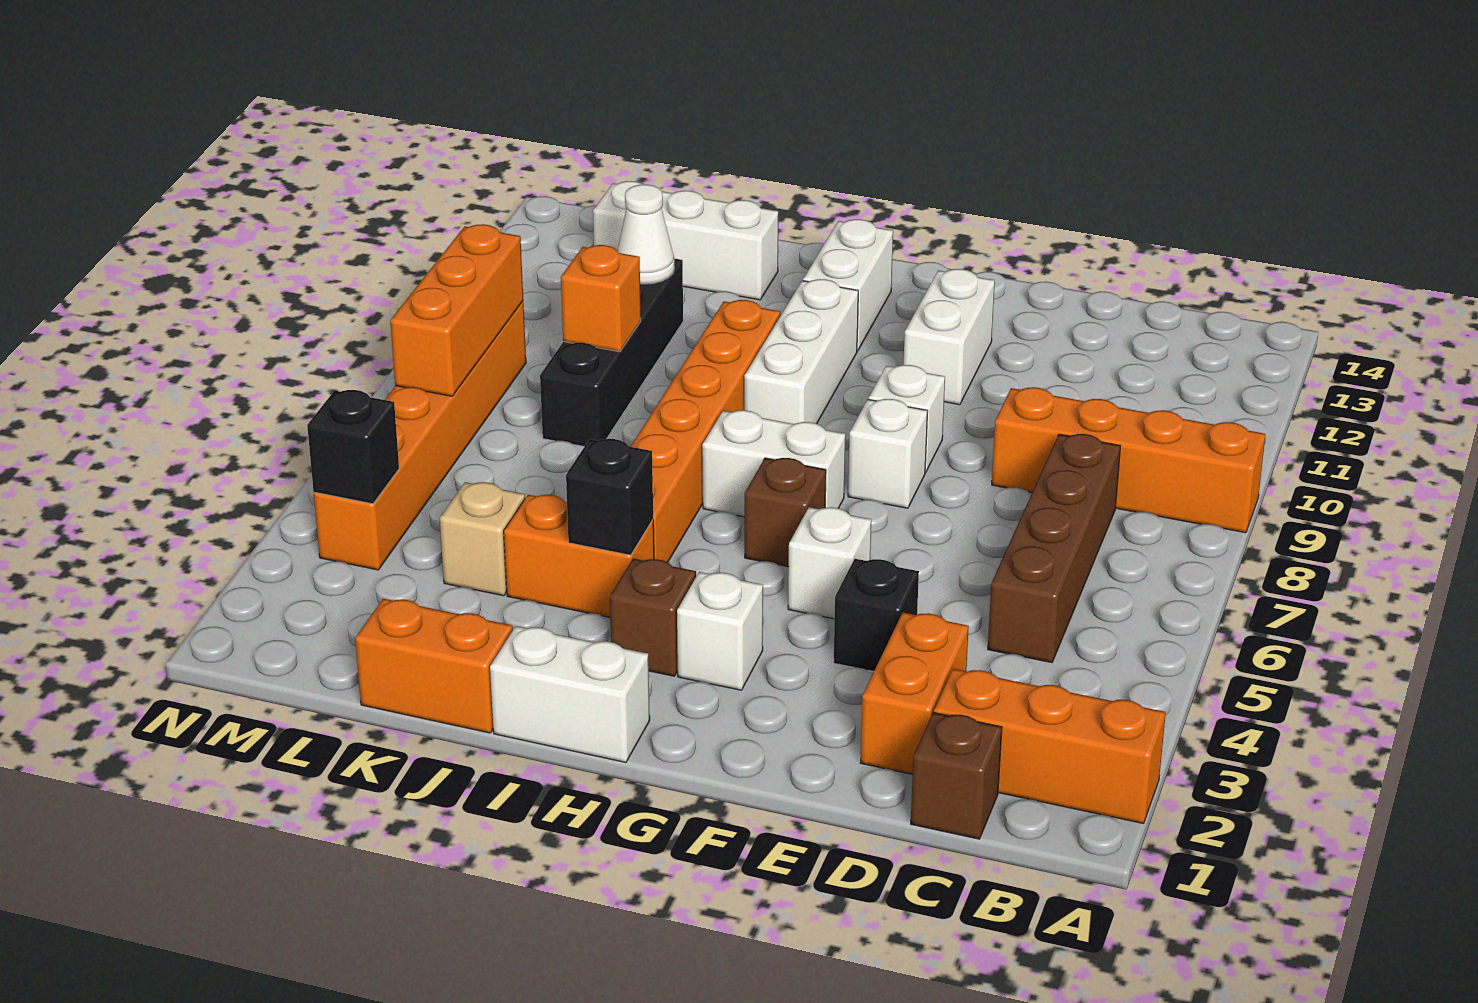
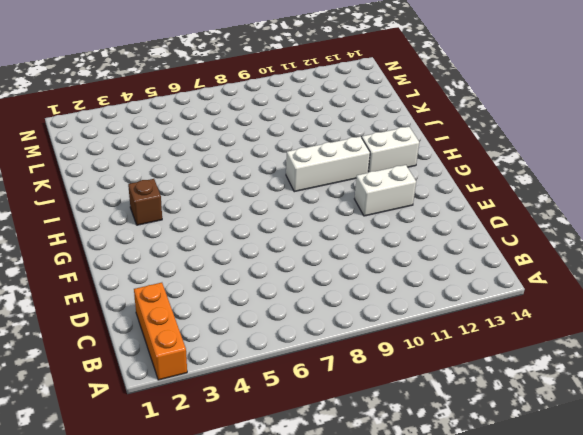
none -> orange 1x4 brick [992,387,1265,533]
none -> brown 1x1 brick [911,713,1002,839]
none -> brown 1x4 brick [988,434,1120,663]

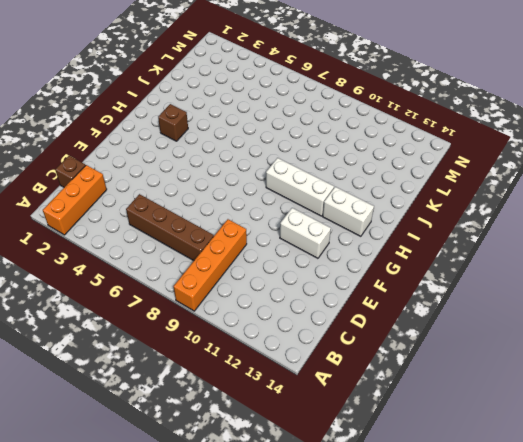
none -> orange 1x2 brick [860,612,969,774]
none -> black 1x1 brick [834,559,919,672]
none -> white 1x1 brick [788,507,871,619]

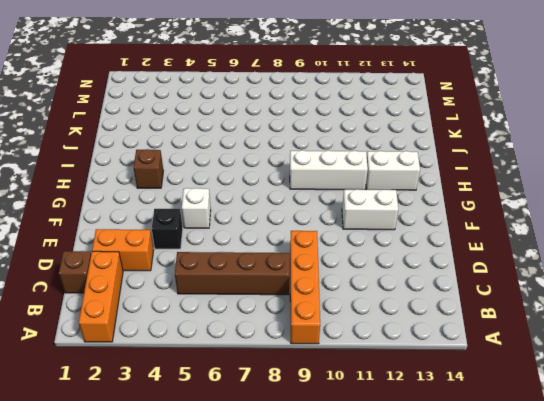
none -> white 1x1 brick [848,399,928,508]
none -> white 1x1 brick [868,365,945,473]
none -> white 1x1 brick [677,572,763,690]

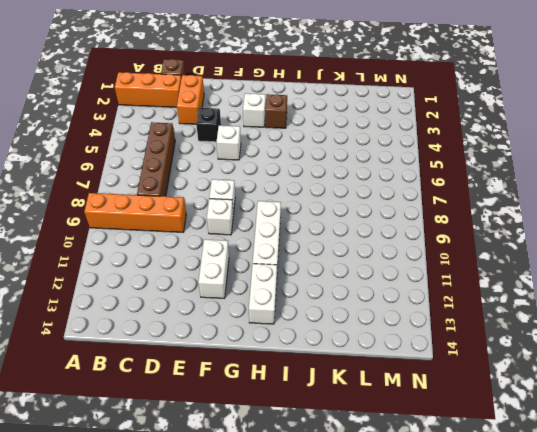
none -> brown 1x1 brick [745,458,826,567]
none -> white 1x2 brick [702,410,846,517]
none -> white 1x2 brick [490,626,650,762]

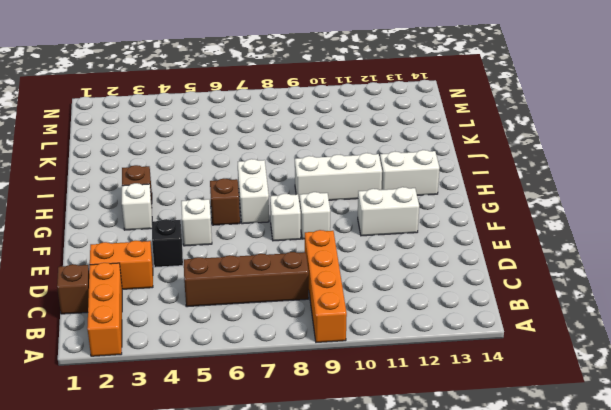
none -> white 1x2 brick [490,626,650,762]
none -> orange 1x2 brick [504,495,654,617]
none -> orange 1x6 brick [631,300,780,563]

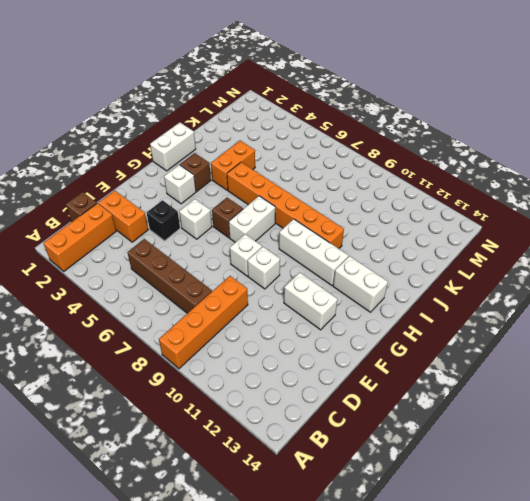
none -> orange 1x2 brick [355,599,513,733]
none -> white 1x3 brick [593,181,778,300]
none -> tan 1x1 brick [440,482,525,596]

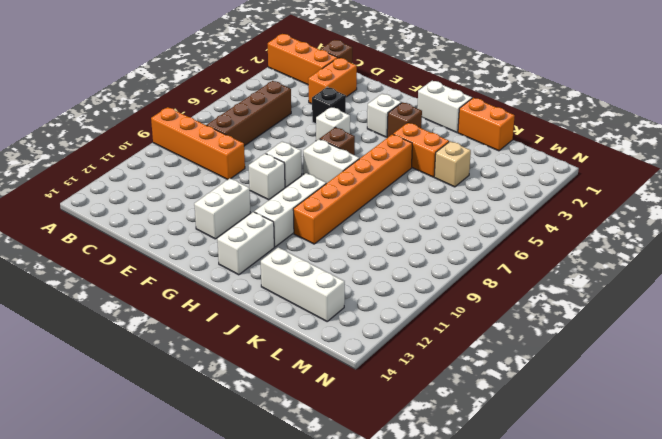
none -> black 1x4 brick [540,258,683,447]
none -> orange 1x6 brick [314,301,526,570]
none -> black 1x1 brick [566,439,653,555]

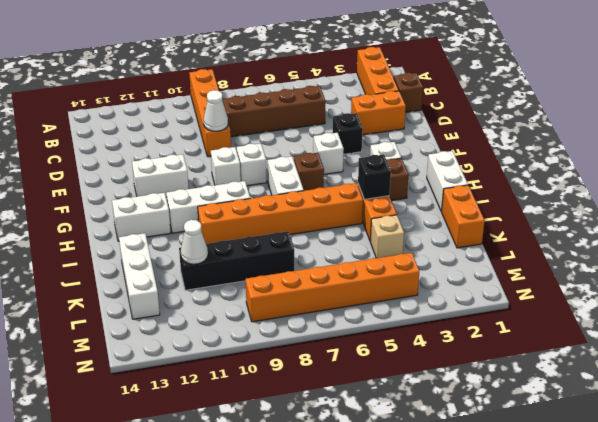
white 1x1 cone [204,90,228,131] -> none
none -> orange 1x1 brick [561,245,641,352]
none -> black 1x1 brick [307,390,399,504]
none -> orange 1x3 brick [390,224,523,396]

